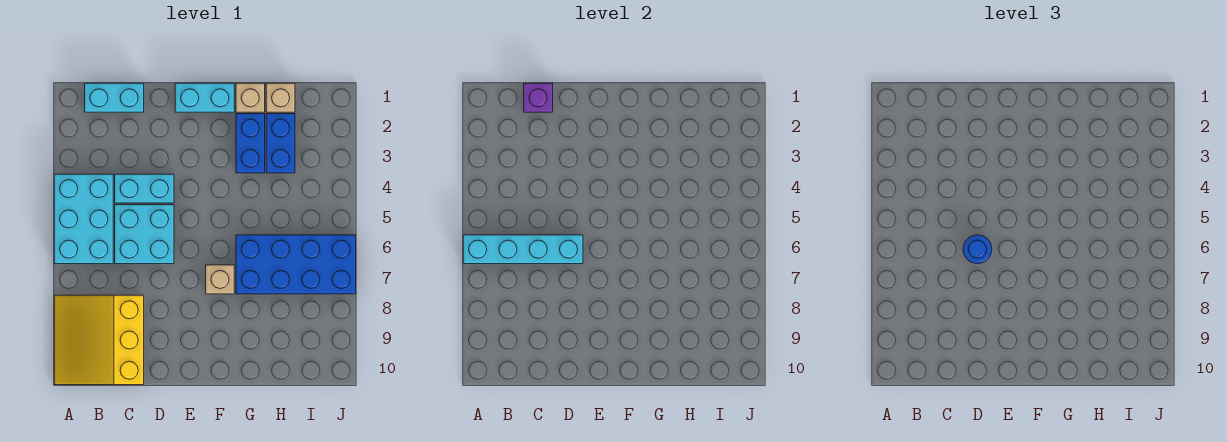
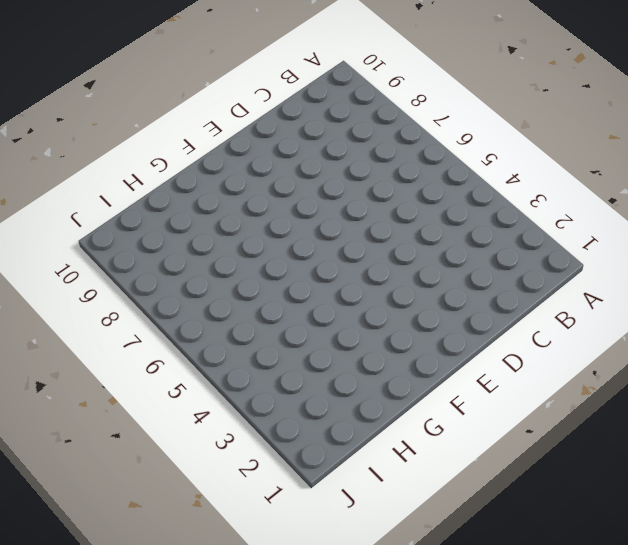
none -> cyan 2x3 brick [54,174,113,264]
none -> yellow 3x3 slope [54,295,144,385]
none -> cyan 1x2 brick [85,83,144,112]

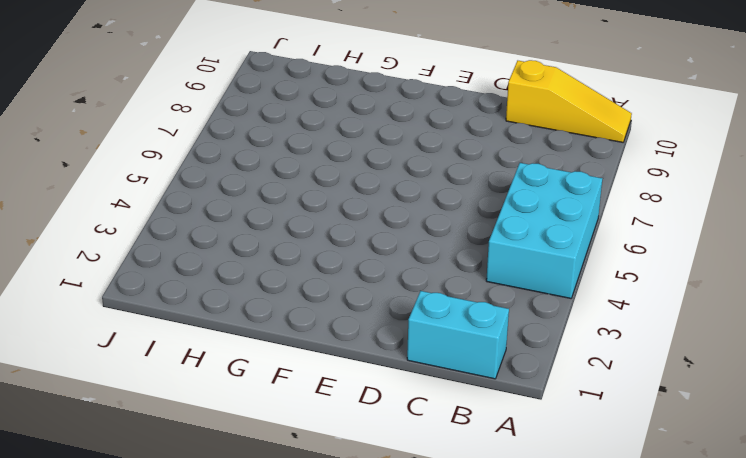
yellow 1x3 slope [506,60,632,142] -> yellow 3x3 slope [54,295,144,385]
none -> cyan 1x2 brick [115,174,174,203]
none -> cyan 2x2 brick [115,205,174,264]
none -> cyan 1x2 brick [175,83,234,112]

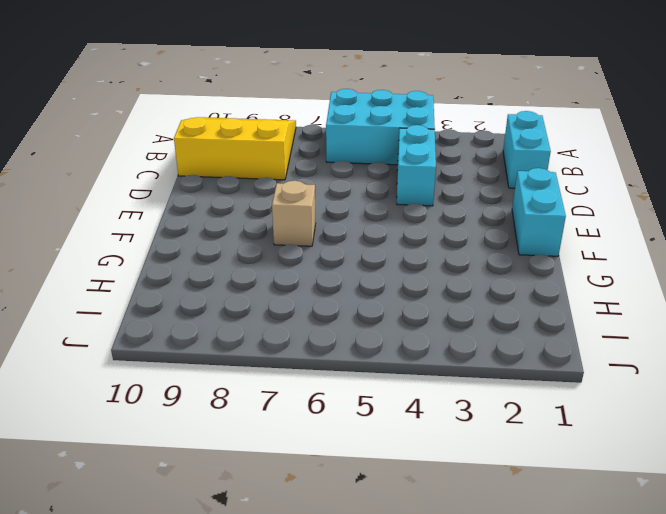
none -> cyan 2x2 brick [115,205,174,264]
none -> tan 1x1 brick [236,83,265,112]
none -> blue 1x2 brick [236,114,265,173]

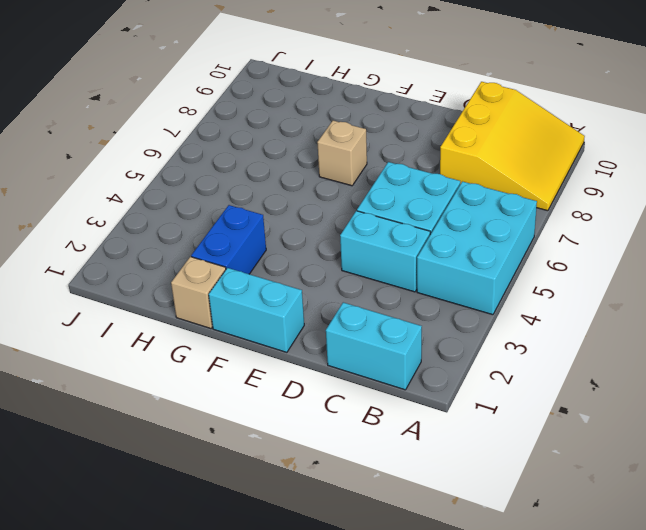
none -> blue 2x4 brick [236,235,356,294]
none -> tan 1x1 brick [266,83,295,112]
none -> blue 1x2 brick [266,114,295,173]

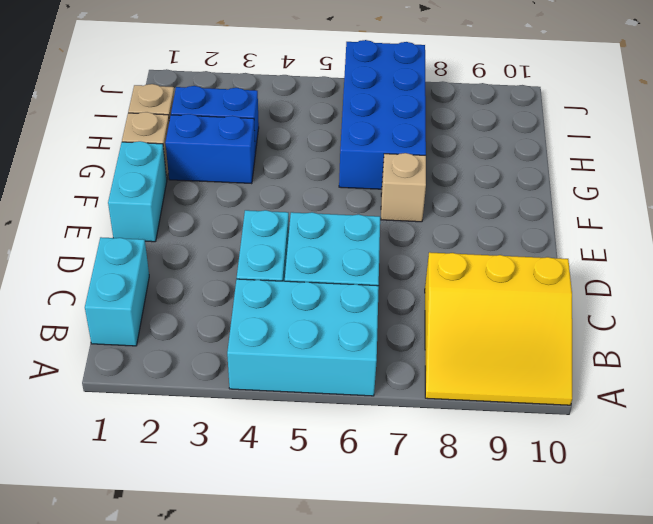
none -> cyan 1x4 brick [463,235,583,264]
none -> purple 1x1 brick [524,83,553,112]
none -> blue 1x1 round brick [963,235,992,264]

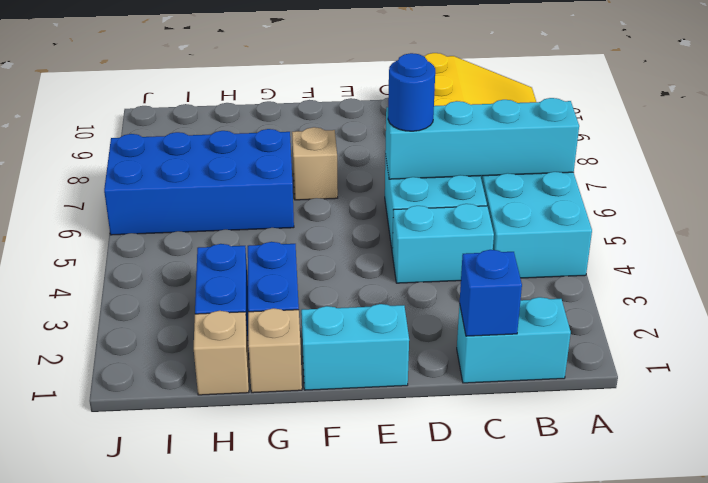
blue 1x1 brick [460,250,522,336] -> purple 1x1 brick [524,83,553,112]

